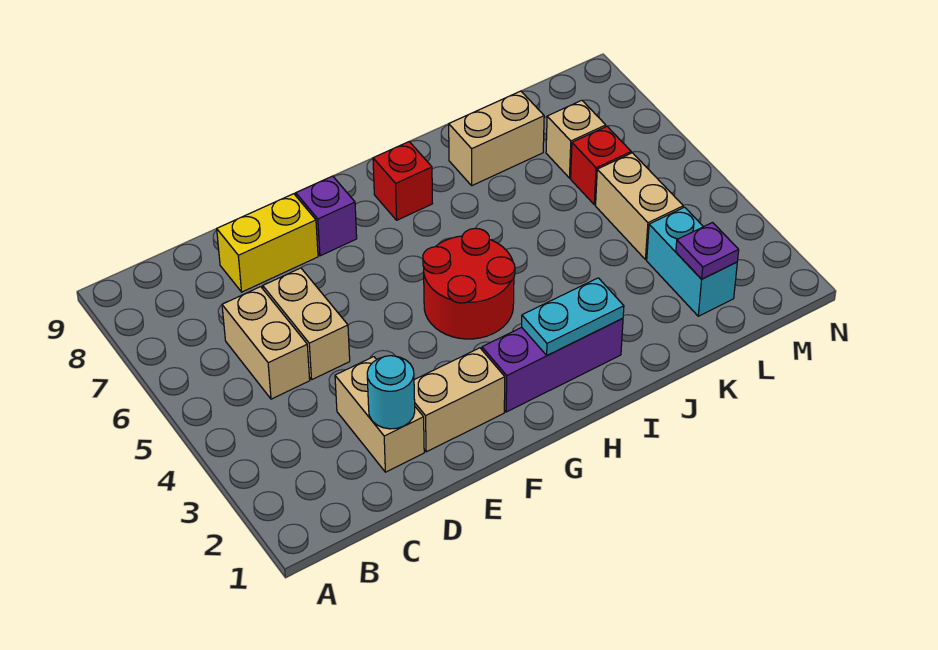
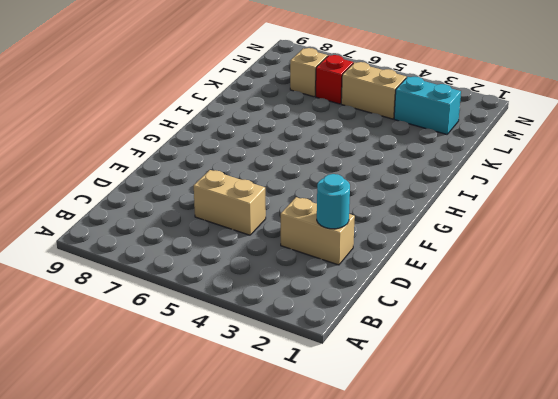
none -> tan 1x2 brick [222,287,310,399]
none -> yellow 1x2 brick [217,194,318,292]
none -> tan 1x2 brick [414,348,505,452]

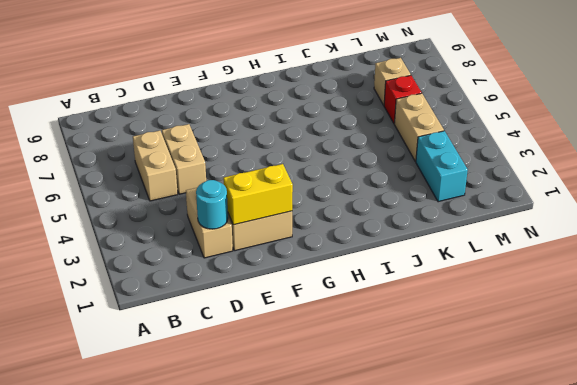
yellow 1x2 brick [223,164,293,225] -> yellow 1x2 brick moved to [217,194,318,292]
none -> purple 1x1 brick [296,176,357,256]
none -> purple 1x3 brick [482,318,623,412]
none -> red 2x2 round brick [423,228,515,339]

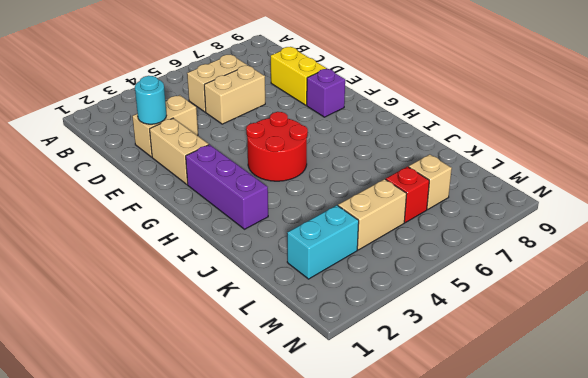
none -> red 1x1 brick [373,142,433,220]
none -> tan 1x2 brick [449,91,544,186]
none -> cyan 1x2 plate [522,278,624,355]

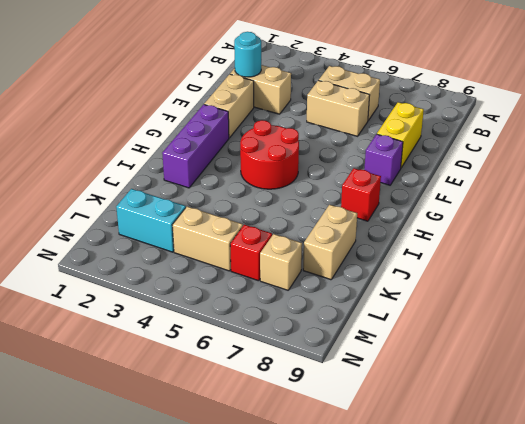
none -> cyan 1x2 plate [522,278,624,355]
none -> purple 1x1 plate [676,223,739,279]

